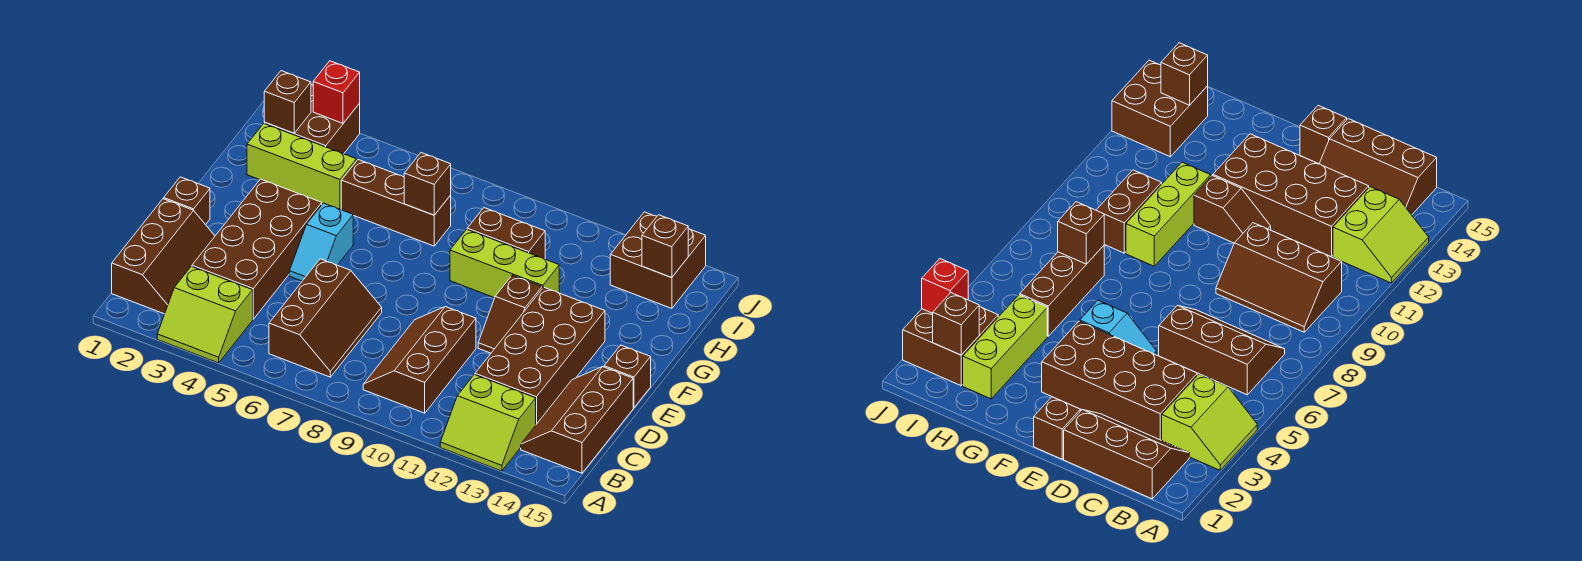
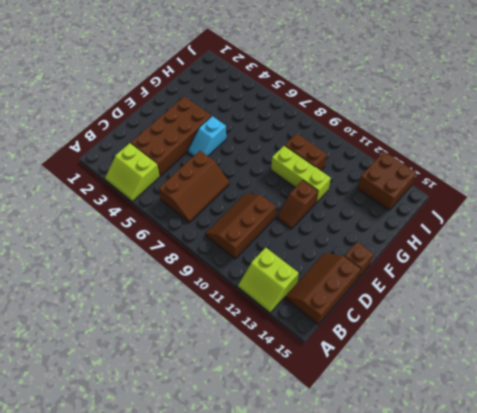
none -> brown 2x3 slope [112,199,215,314]
none -> brown 2x4 brick [475,287,605,424]
none -> brown 1x1 brick [164,177,210,225]

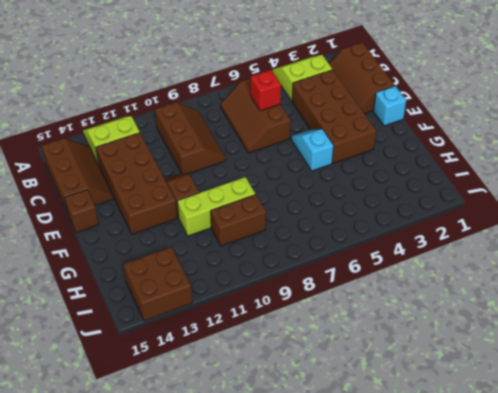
red 1x1 brick [250,70,281,111] -> red 1x1 brick moved to [313,61,360,123]
cyan 1x1 brick [374,86,406,126] -> brown 1x1 brick [164,177,210,225]
none -> lime 1x3 brick [247,124,356,210]
none -> brown 1x3 brick [341,160,451,246]
none -> brown 2x2 brick [264,85,360,154]

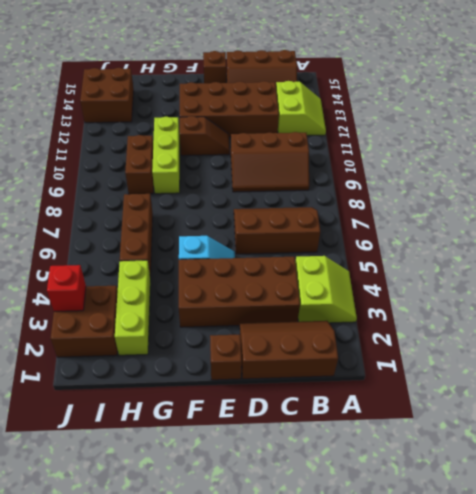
none -> brown 1x1 brick [404,153,451,215]
none -> brown 1x1 brick [264,71,311,133]
none -> brown 1x1 brick [642,215,688,278]

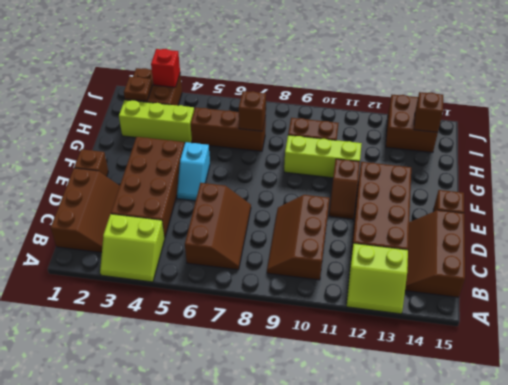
brown 1x1 plate [124,77,152,101] -> brown 1x1 brick [264,71,311,133]

